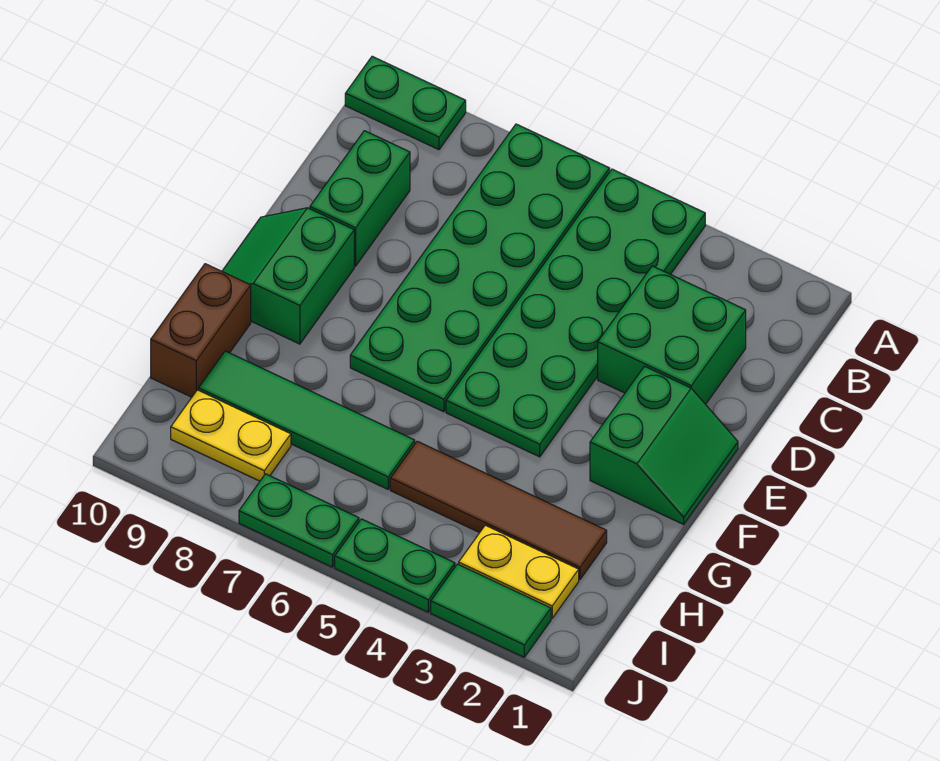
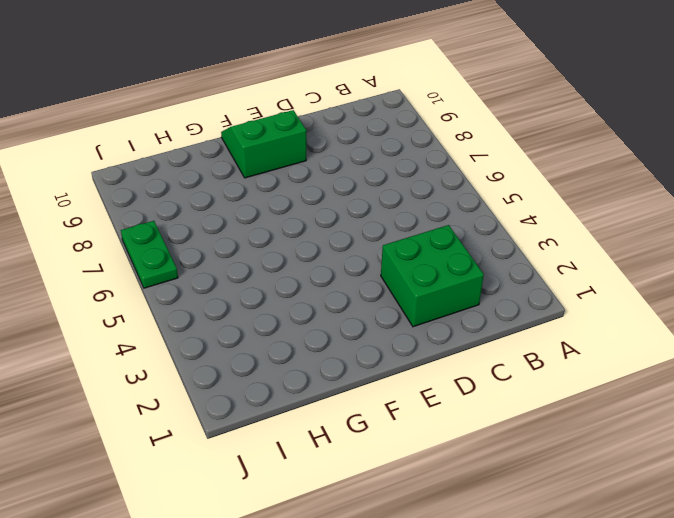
none -> green 2x6 plate [446,169,705,457]
none -> green 2x6 plate [350,124,610,412]
none -> green 1x2 plate [345,56,466,150]

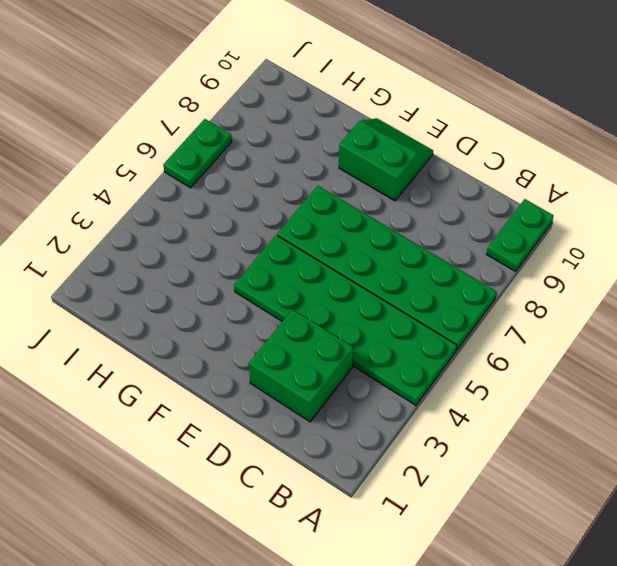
none -> green 1x2 brick [310,131,410,266]
none -> green 2x2 slope [590,366,738,524]
none -> brown 1x2 brick [151,264,251,397]

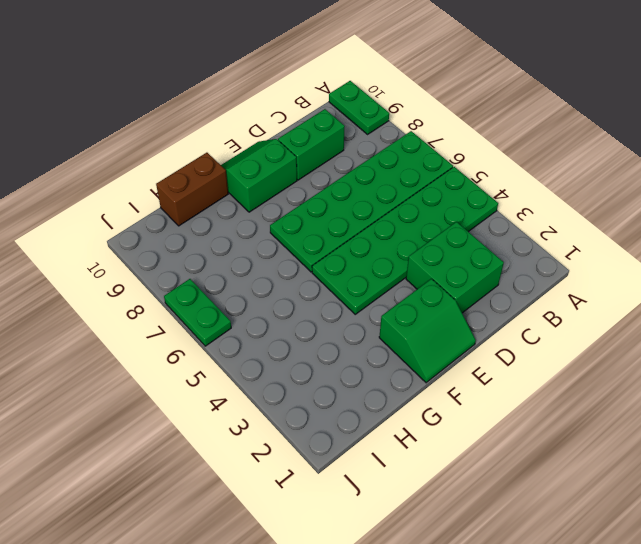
none -> brown 1x4 tile [390,441,607,580]
none -> green 1x4 tile [199,351,415,489]
none -> yellow 1x2 plate [459,525,579,618]

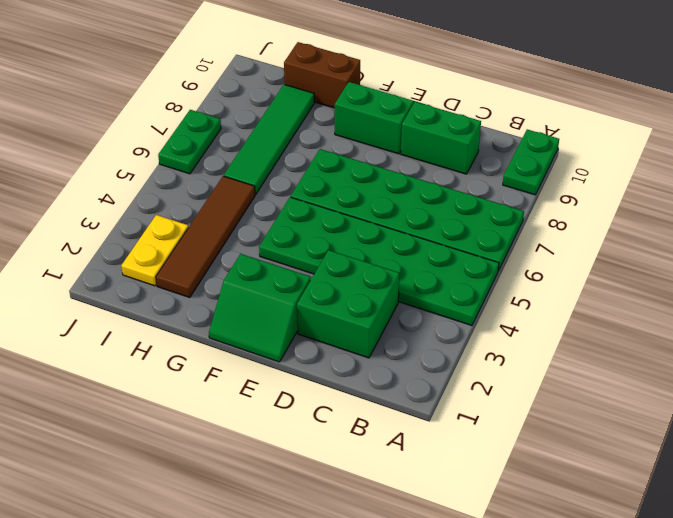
none -> yellow 1x2 plate [171,390,291,481]
none -> green 1x2 tile [431,564,551,657]
none -> green 1x2 plate [335,519,455,612]

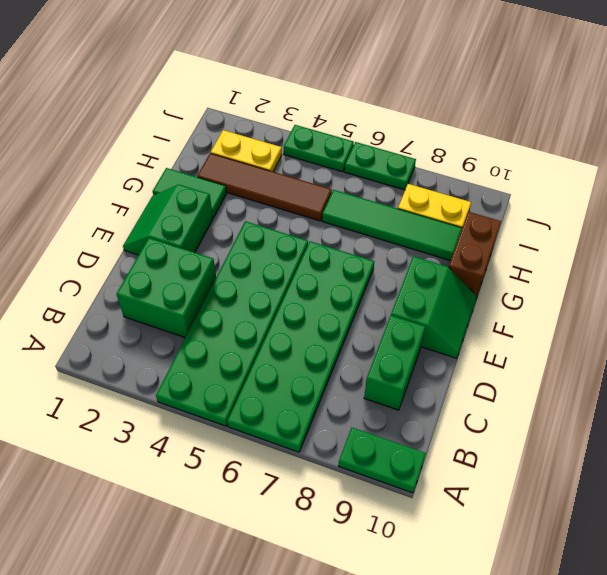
green 1x2 tile [152,168,227,217] -> green 1x2 tile moved to [431,564,551,657]

